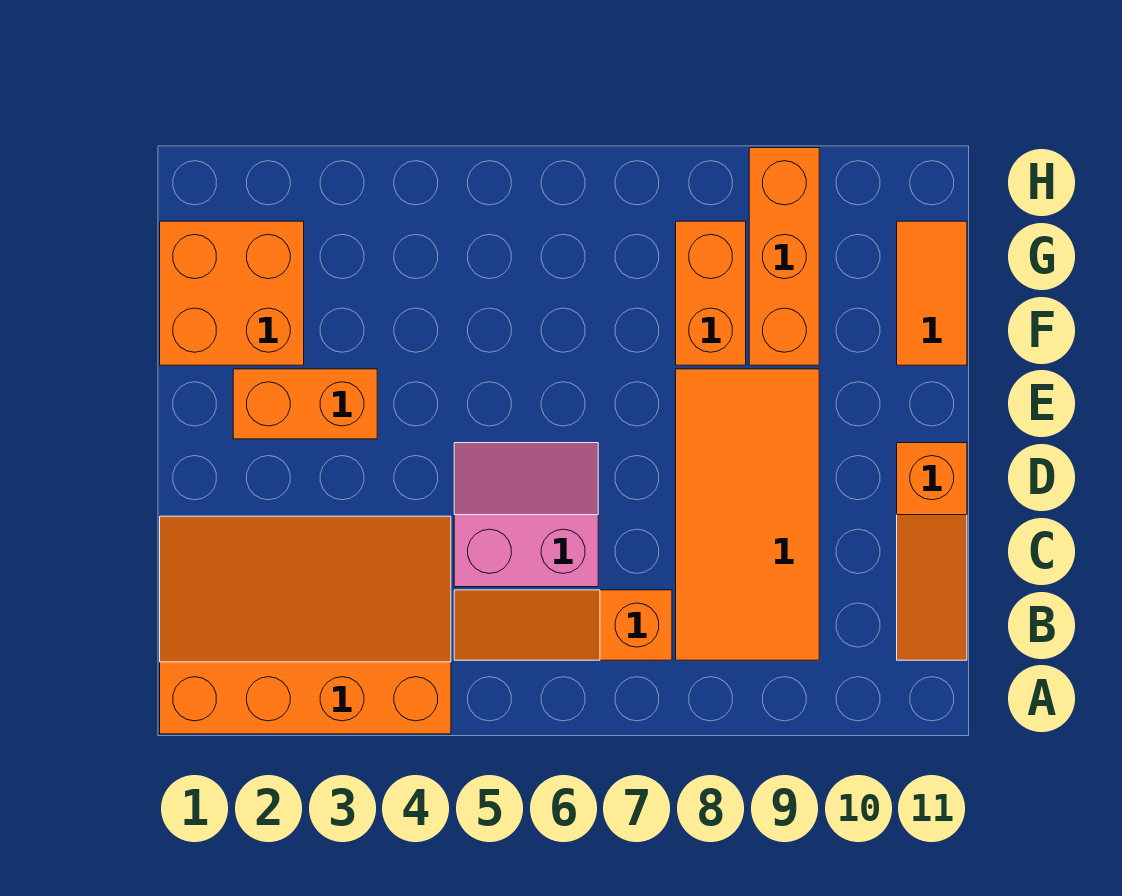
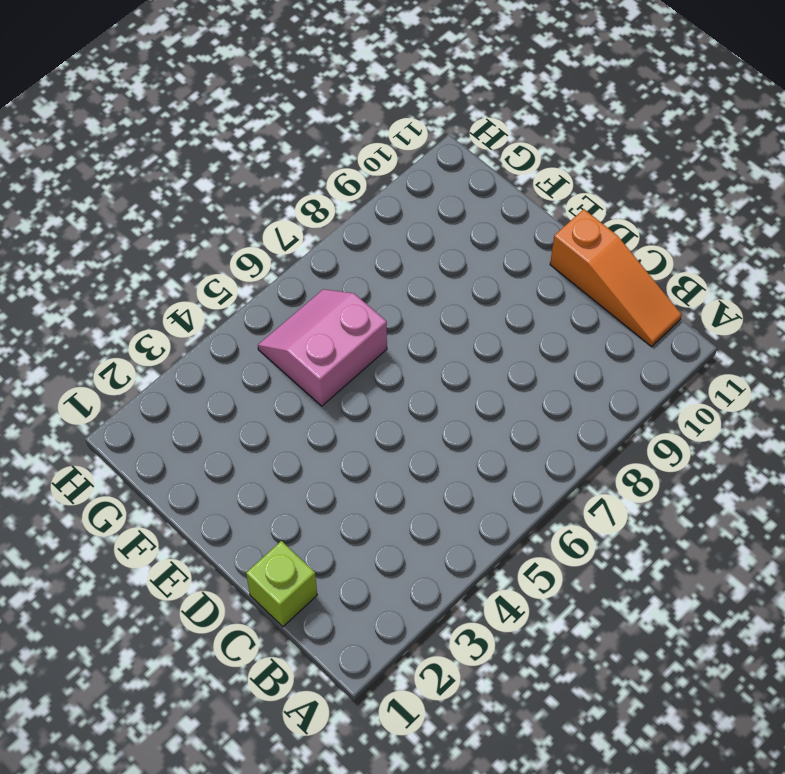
lime 1x1 brick [246,541,317,627] -> orange 3x4 slope [160,516,451,734]
pink 2x2 slope [258,289,387,406] -> pink 2x2 slope moved to [454,443,598,587]
none -> orange 1x3 slope [454,590,672,660]
none -> orange 2x4 tile [676,369,819,660]

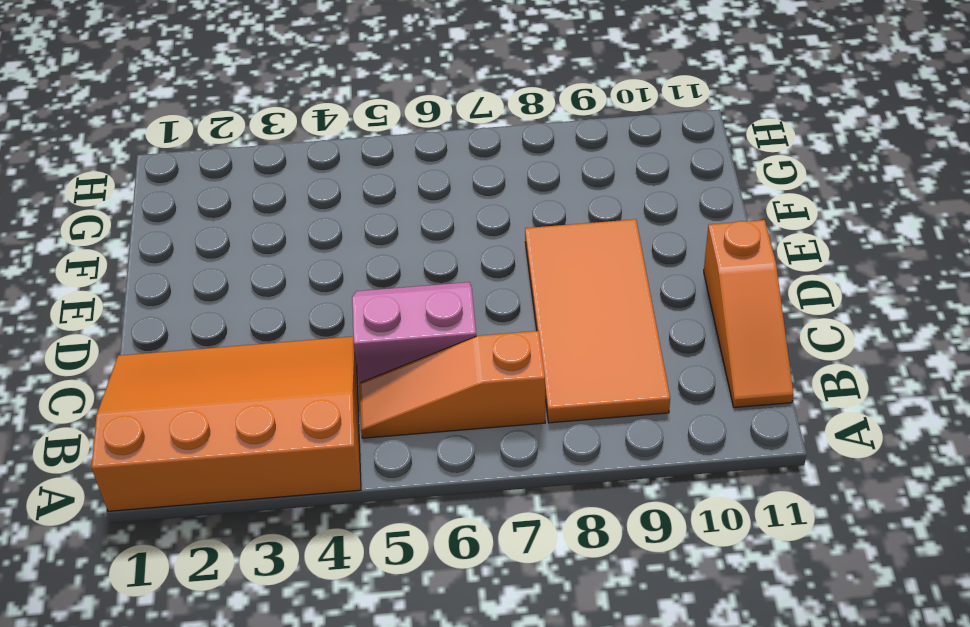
none -> orange 1x2 brick [233,369,377,439]
none -> orange 2x2 brick [160,221,304,365]

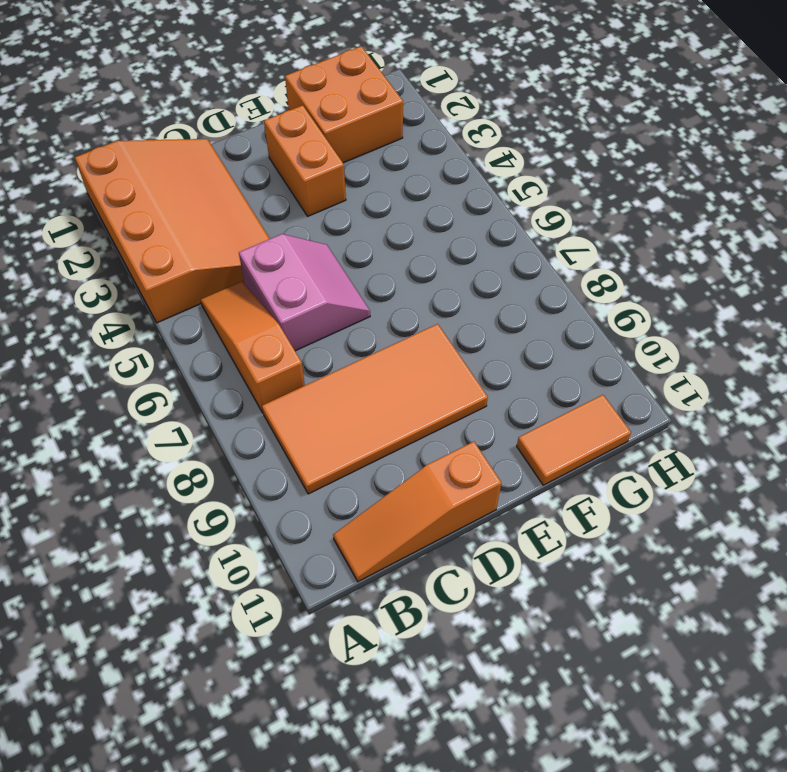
none -> orange 1x2 brick [676,221,746,365]
none -> orange 1x3 brick [749,148,819,365]

